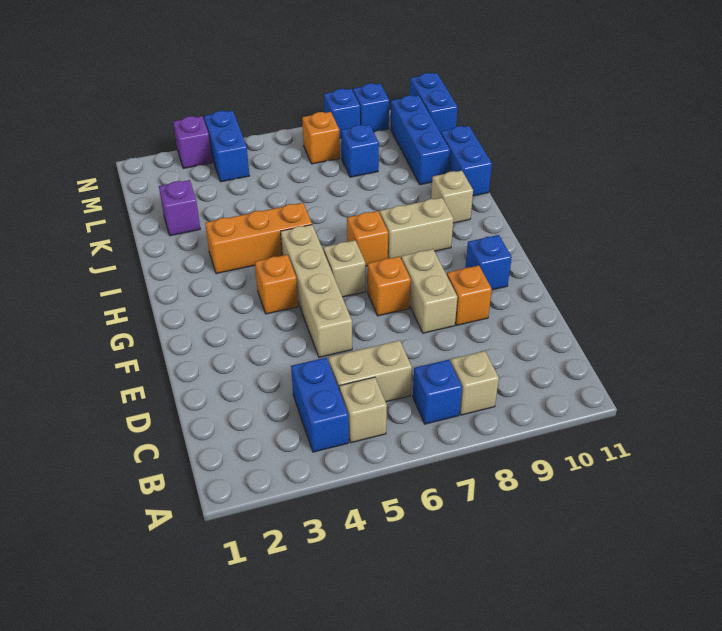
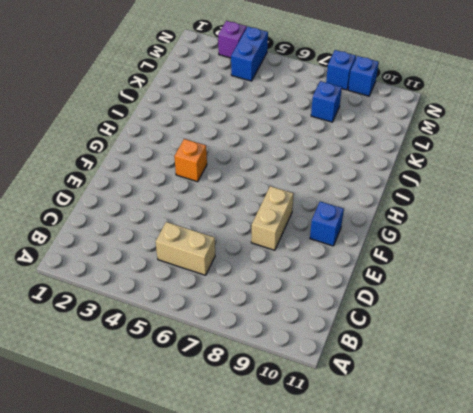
none -> blue 1x2 brick [291,358,349,452]
none -> tan 1x1 brick [339,377,387,443]
none -> blue 1x1 brick [413,360,462,424]

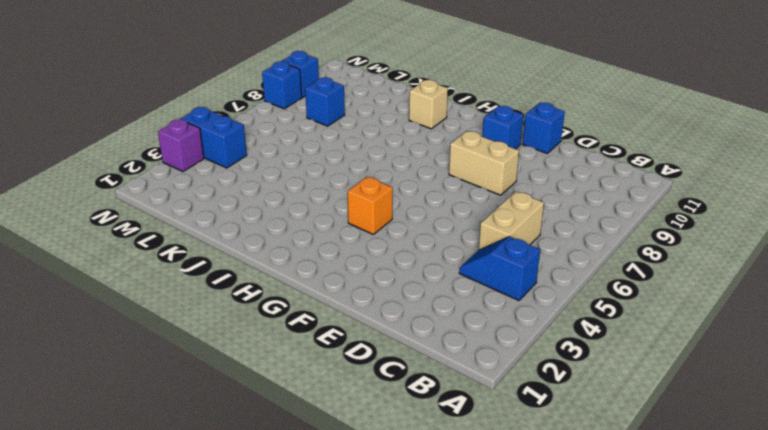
blue 1x2 slope [459,236,540,300] -> blue 1x2 brick [291,358,349,452]
blue 1x1 brick [523,103,565,153] -> blue 1x1 brick moved to [413,360,462,424]
none -> tan 1x1 brick [339,377,387,443]
none -> tan 1x1 brick [450,351,499,415]
none -> tan 1x4 brick [281,225,352,357]

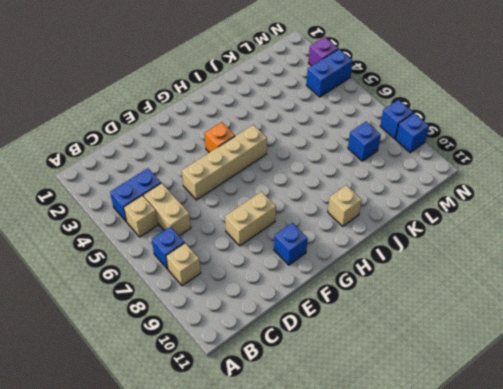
none -> orange 1x1 brick [447,266,492,325]
none -> orange 1x1 brick [367,256,411,316]
none -> tan 1x1 brick [323,240,365,297]

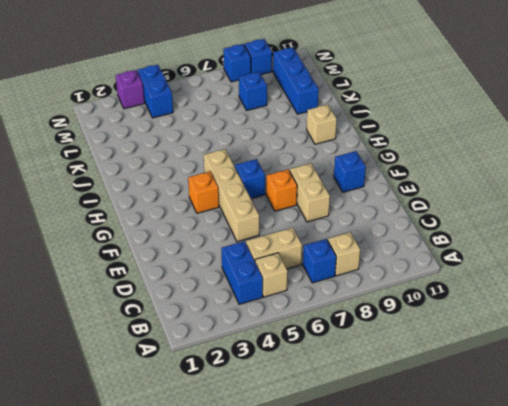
blue 1x1 brick [235,159,265,198] -> tan 1x1 brick [323,240,365,297]
none -> orange 1x1 brick [447,266,492,325]
none -> orange 1x1 brick [347,211,388,266]
none -> tan 1x2 brick [380,198,453,258]

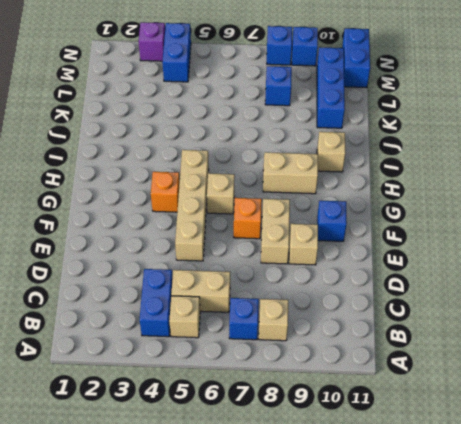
tan 1x1 brick [289,224,318,265] -> orange 1x1 brick [447,266,492,325]
none -> orange 1x1 brick [347,211,388,266]
none -> orange 1x3 brick [205,203,312,274]
none -> blue 1x2 brick [441,126,492,196]

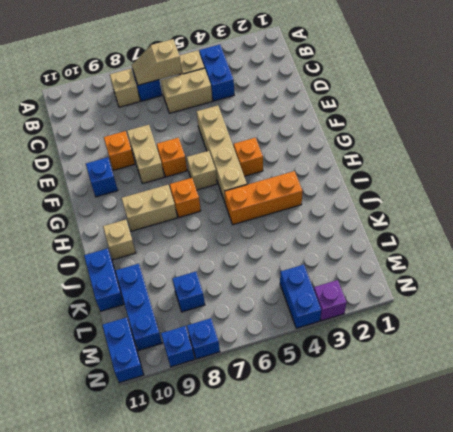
tan 1x2 slope [132,39,182,85] -> none
none -> purple 1x1 brick [159,180,200,236]
none -> orange 1x1 brick [302,112,340,164]

